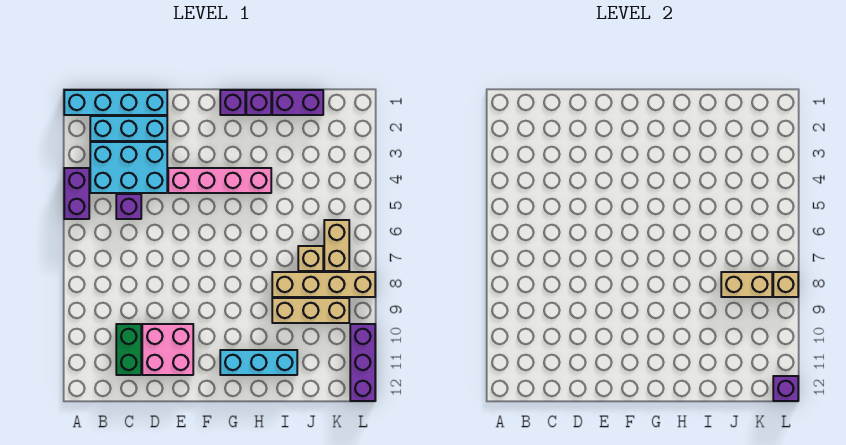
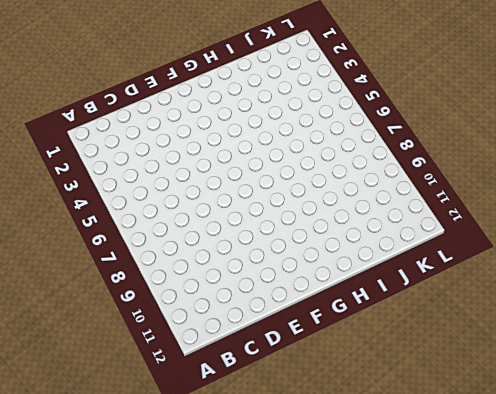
none -> cyan 1x4 brick [64,90,167,115]
none -> purple 1x2 brick [64,168,89,219]
none -> cyan 1x3 brick [90,116,167,141]

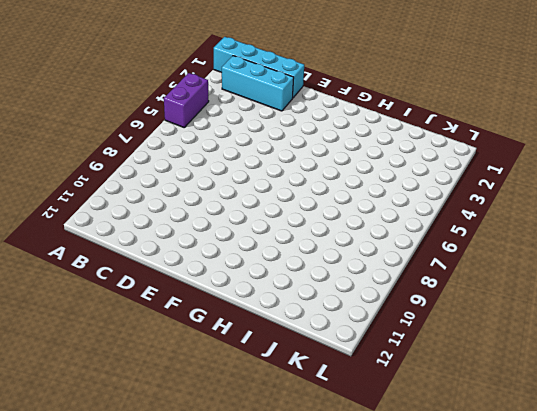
none -> cyan 2x3 brick [90,142,167,193]
none -> purple 1x1 brick [116,194,141,219]
none -> green 1x2 brick [116,324,141,375]

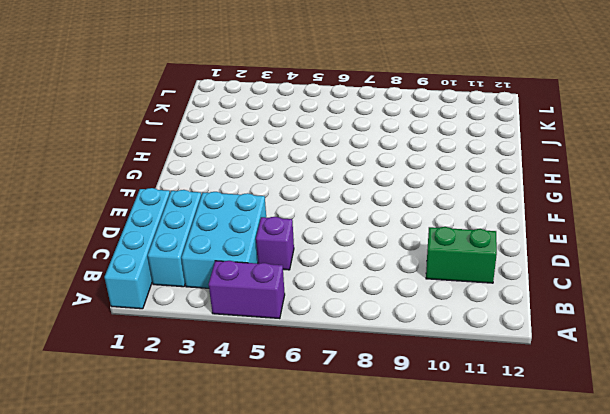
none -> pink 2x2 brick [142,324,193,375]
none -> pink 1x4 brick [168,168,271,193]
none -> purple 1x1 brick [220,90,245,115]

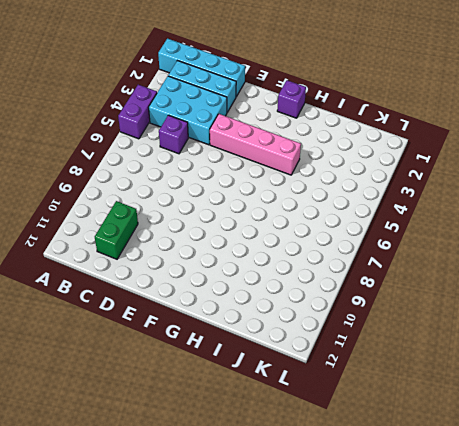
none -> pink 2x2 brick [142,324,193,375]
none -> cyan 1x3 brick [220,350,297,375]
none -> purple 1x1 brick [246,90,271,115]

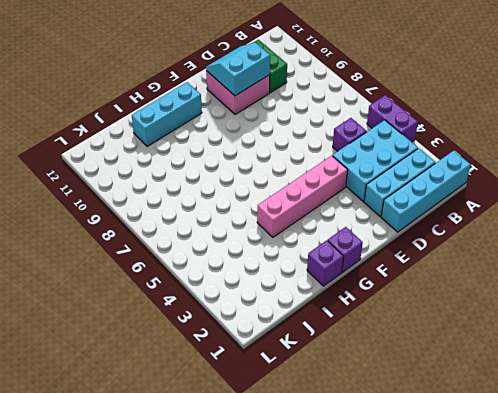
cyan 2x2 slope [206,42,270,96] -> none
none -> purple 1x2 brick [272,90,323,115]
none -> tan 1x4 brick [272,272,375,297]
none -> tan 1x3 brick [272,298,349,323]

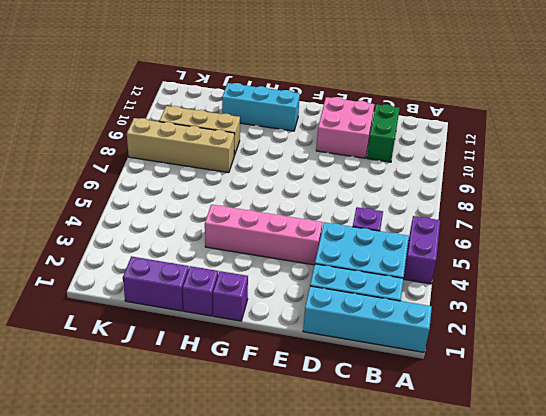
none -> tan 1x1 brick [298,246,323,271]
none -> tan 1x2 brick [324,220,349,271]
none -> purple 1x3 brick [350,324,375,401]

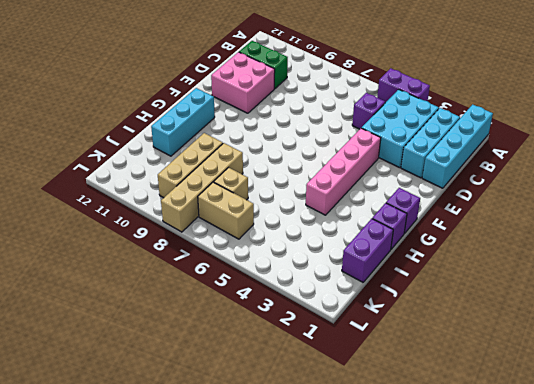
none -> purple 1x3 brick [350,324,375,401]
none -> tan 1x2 brick [721,272,772,297]
none -> tan 1x1 brick [773,272,798,297]

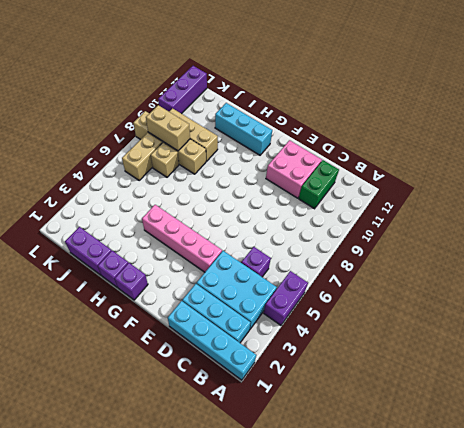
none -> tan 1x1 brick [773,272,798,297]
none -> purple 1x1 brick [773,376,798,401]

